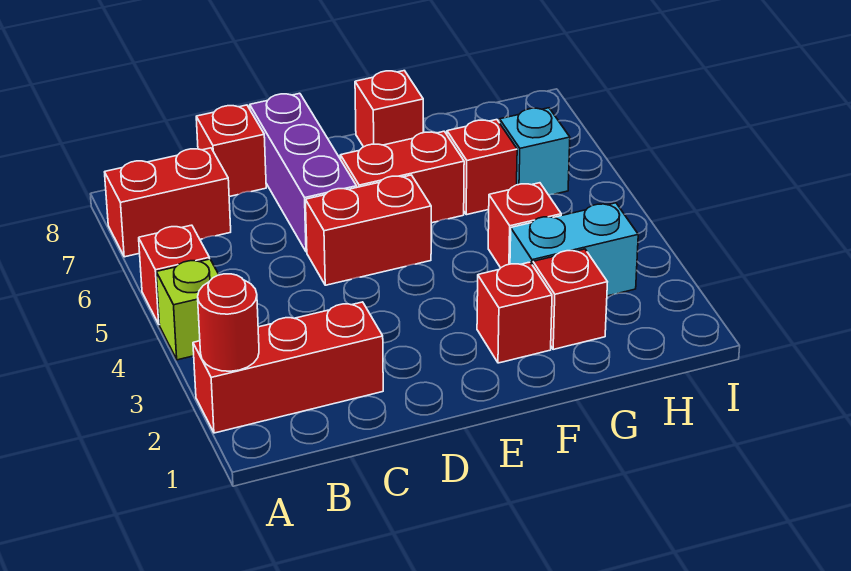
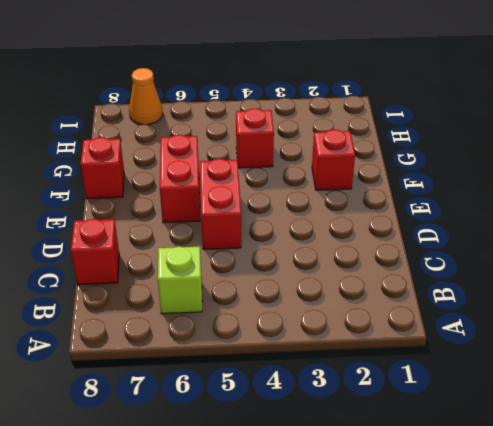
lime 1x1 brick [158,246,202,314] -> lime 1x1 brick moved to [156,259,219,360]
orange 1x1 cone [129,68,163,125] -> none
none -> red 1x3 brick [193,302,383,433]
none -> red 1x1 brick [139,225,209,325]
none -> red 1x2 brick [105,148,231,257]

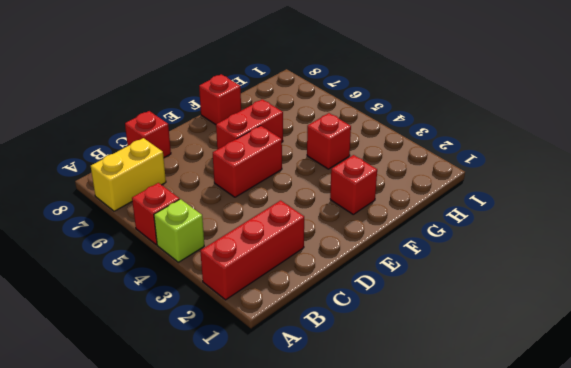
yellow 1x2 brick [91,138,166,211] -> red 1x2 brick [105,148,231,257]
none -> purple 1x3 brick [250,93,357,252]
none -> red 1x1 brick [533,249,607,349]
none -> cyan 1x2 brick [510,203,638,296]

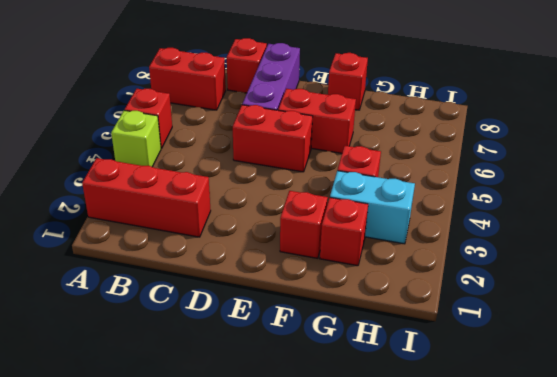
none -> red 1x1 brick [447,120,517,215]
none -> cyan 1x1 brick [500,108,570,195]
none -> red 1x1 round brick [198,274,259,371]

